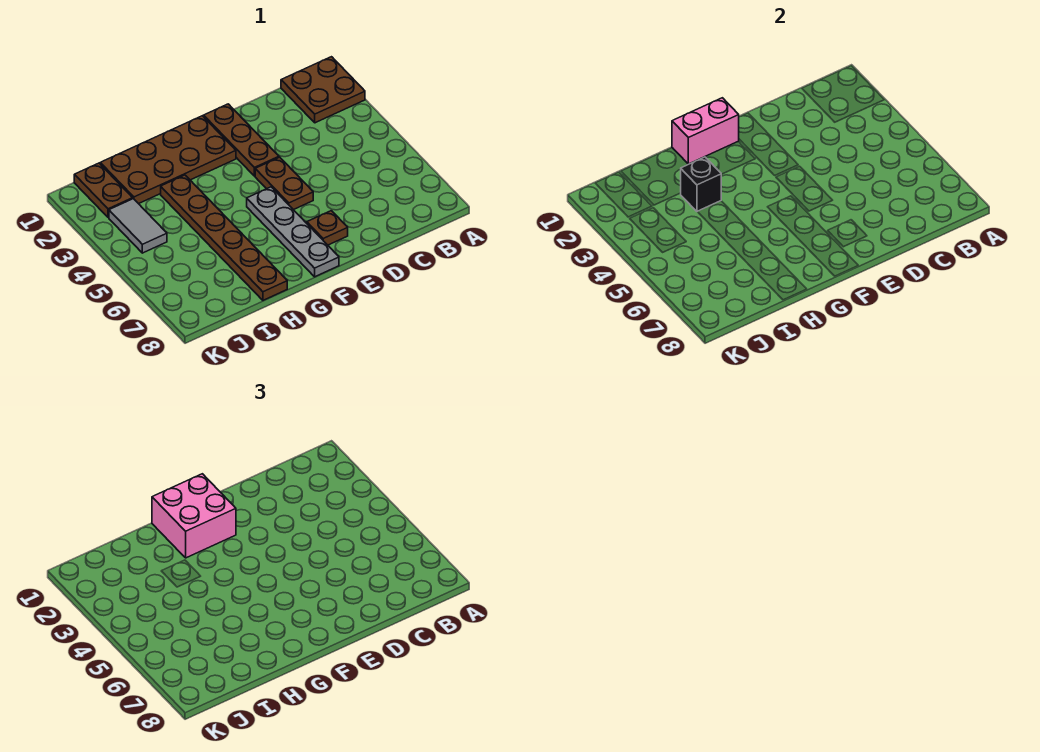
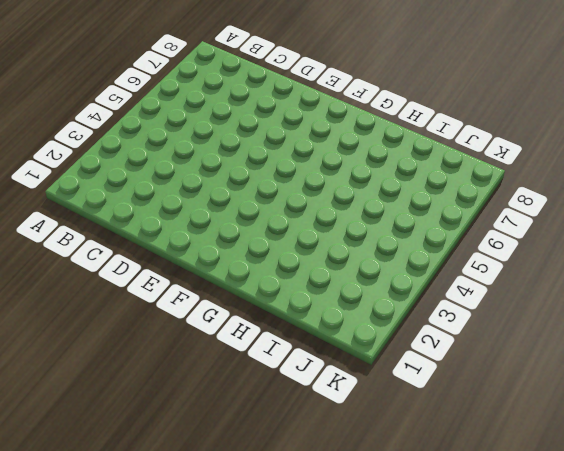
none -> brown 2x2 plate [281,57,365,123]
none -> brown 1x3 plate [204,104,279,176]
none -> brown 1x2 plate [255,157,313,210]

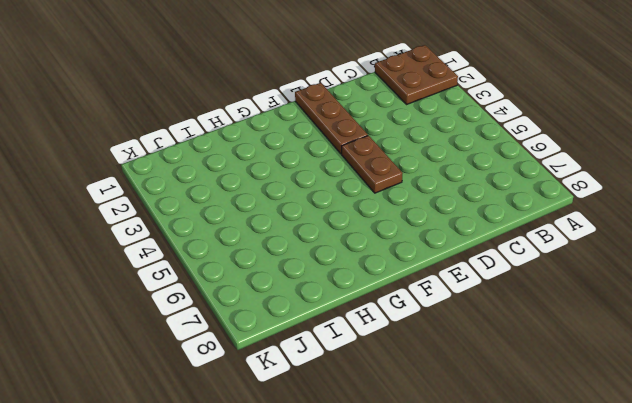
none -> brown 1x1 plate [307,211,348,245]
none -> brown 2x4 plate [100,116,236,204]
none -> grey 1x4 plate [247,187,339,277]

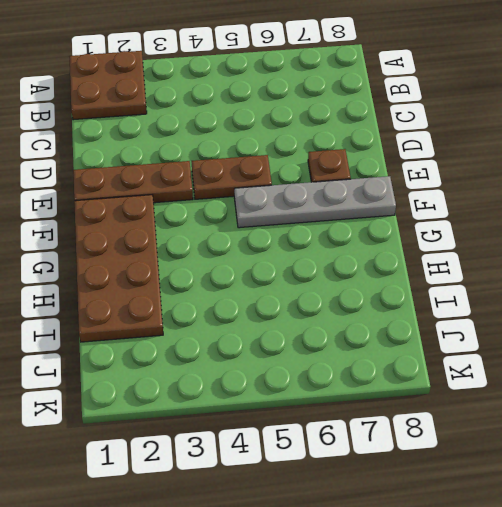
none -> brown 1x6 plate [161,175,287,300]
none -> brown 1x2 plate [74,163,133,217]
none -> grey 1x2 tile [109,199,167,253]

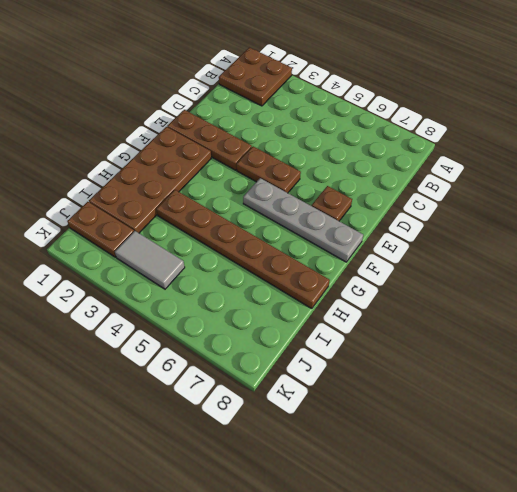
none -> pink 1x2 brick [672,98,739,164]
none -> black 1x1 brick [681,157,721,211]
none -> pink 2x2 brick [152,474,236,558]

